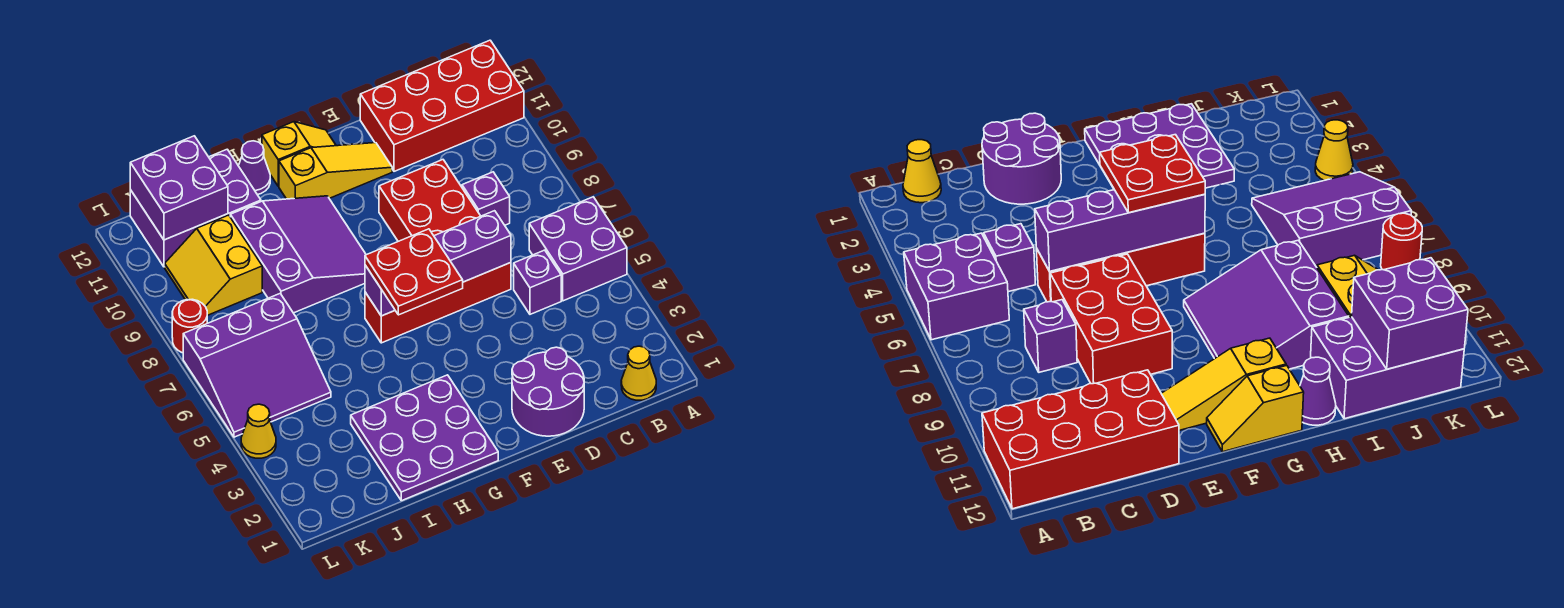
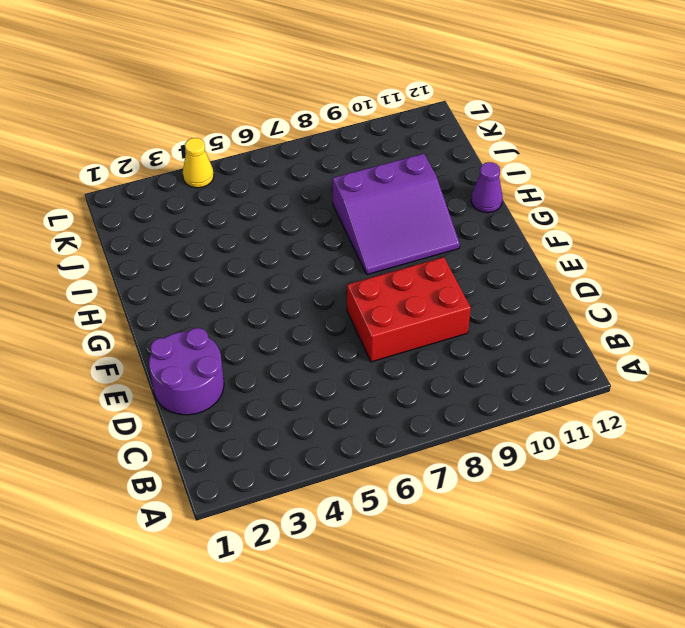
none -> purple 2x2 brick [529,197,627,301]
none -> red 2x4 brick [360,40,524,171]
none -> yellow 1x1 cone [621,346,656,400]

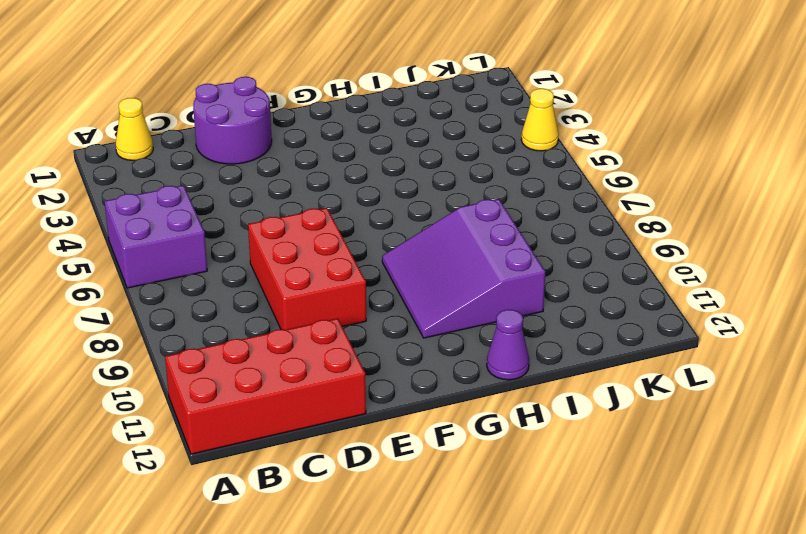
none -> purple 1x1 brick [514,250,561,314]
none -> purple 1x1 brick [462,172,510,225]
none -> red 1x4 brick [365,263,511,343]

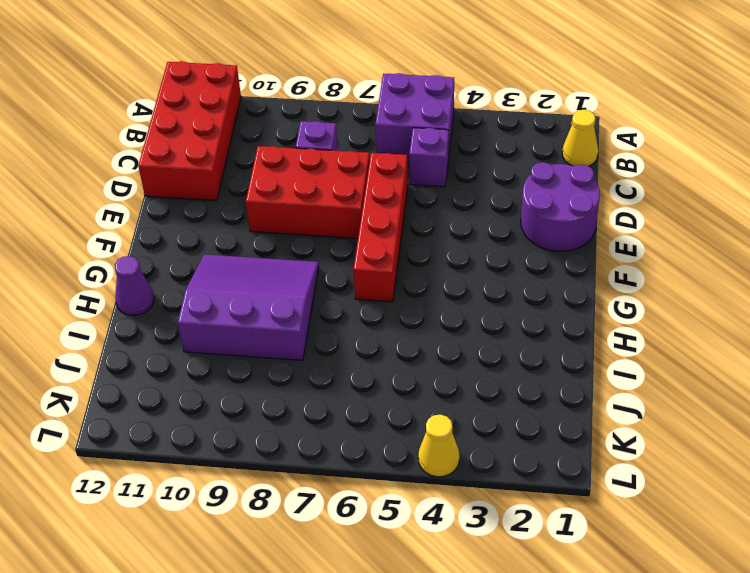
none -> yellow 1x3 slope [279,143,392,199]
none -> yellow 1x2 slope [262,122,336,186]
none -> purple 3x3 plate [351,375,498,501]

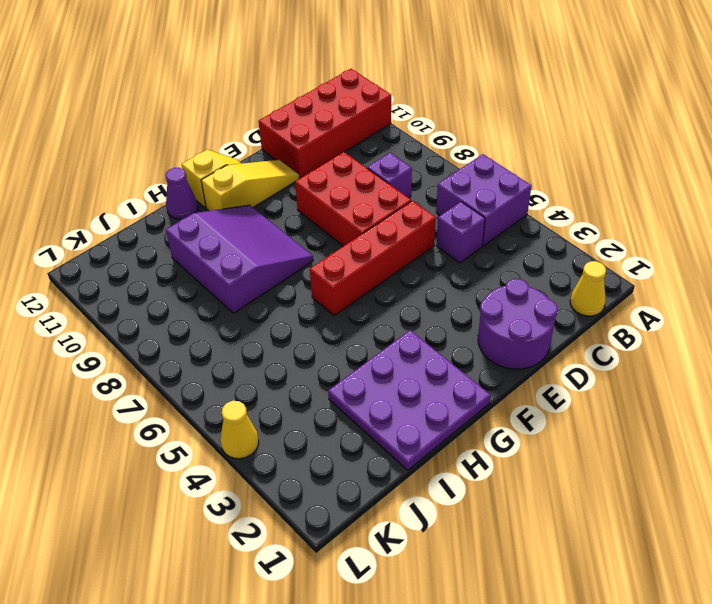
none -> purple 2x3 brick [130,149,261,267]
none -> purple 3x3 slope [183,294,331,437]
none -> yellow 2x2 slope [165,215,262,315]

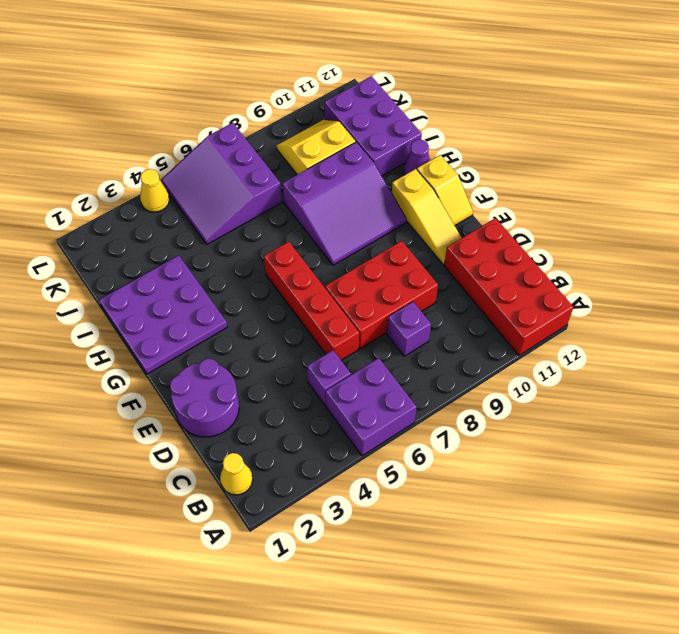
none -> red 1x1 round brick [172,299,207,353]
none -> purple 1x4 brick [365,211,511,316]
none -> purple 2x2 brick [130,136,228,240]

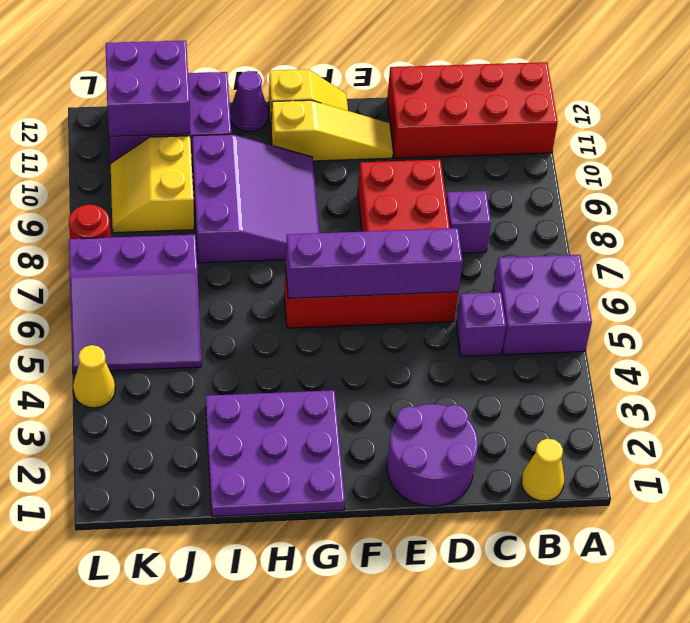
none -> red 2x2 plate [365,229,463,315]

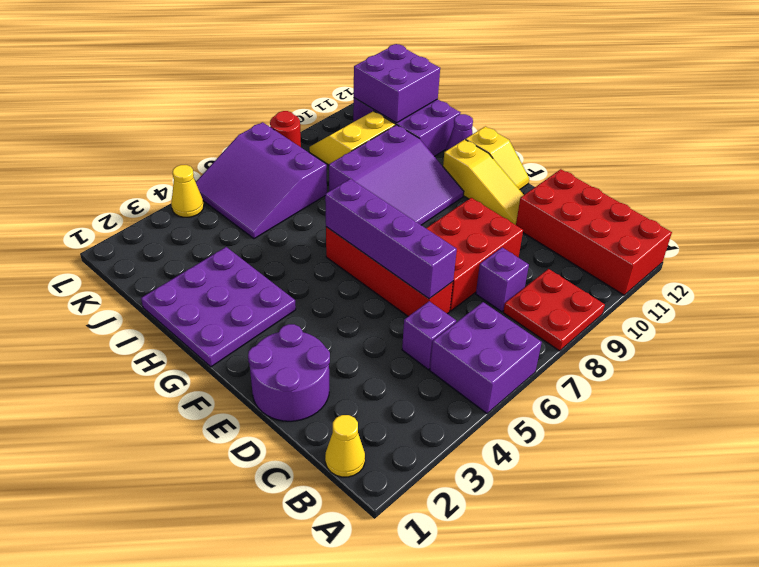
red 2x2 plate [503,269,605,351] -> red 2x2 plate moved to [365,229,463,315]

